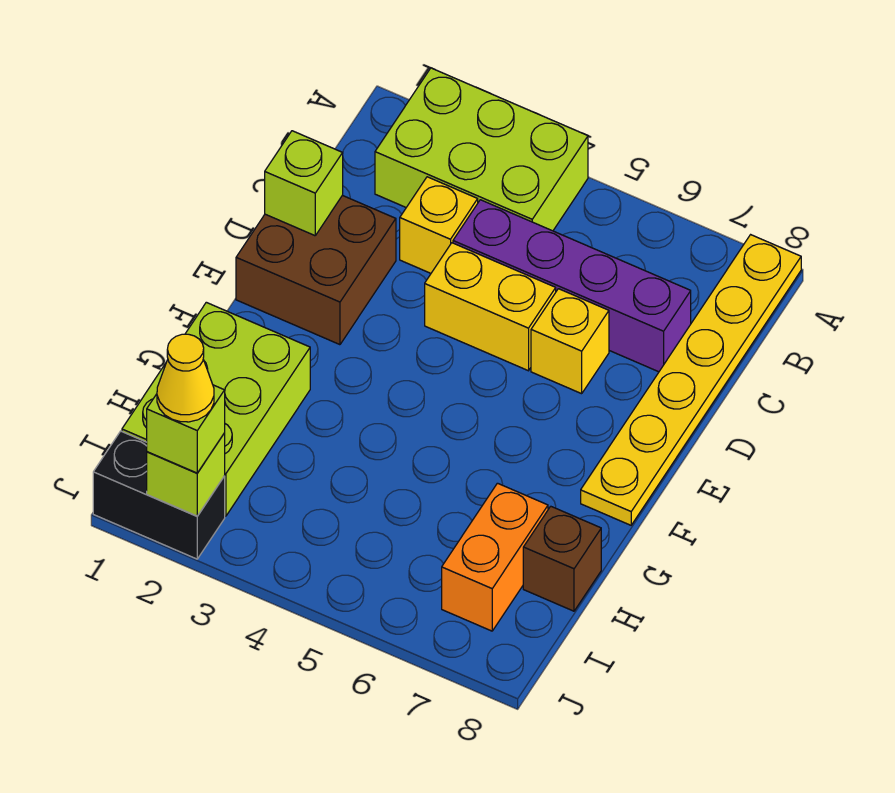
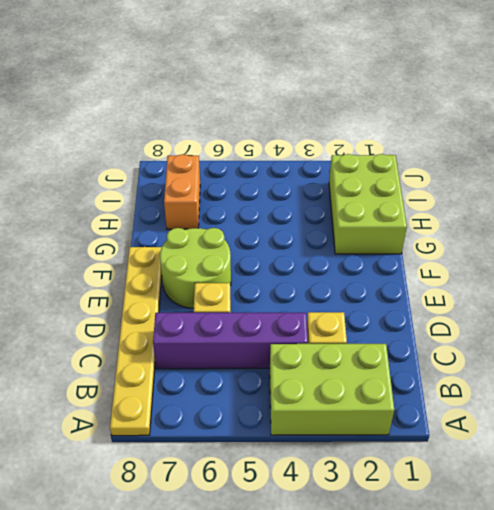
lime 2x2 round brick [160,228,231,308] -> none
none -> brown 2x2 brick [236,195,396,345]
none -> yellow 1x2 brick [425,243,556,371]
none -> brown 1x1 brick [523,506,601,611]

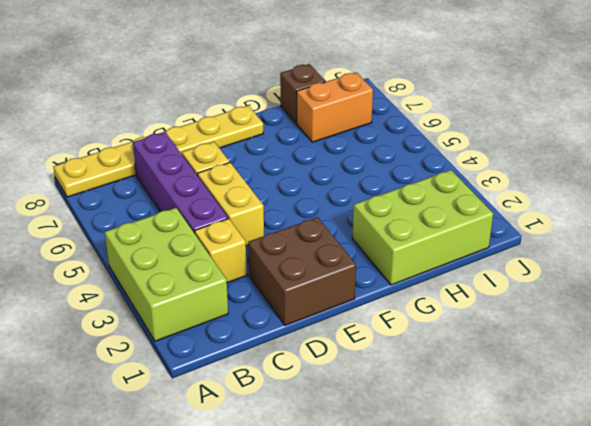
none -> black 1x2 brick [93,431,225,559]
none -> lime 1x1 brick [265,131,343,236]
none -> lime 1x1 brick [147,433,225,516]

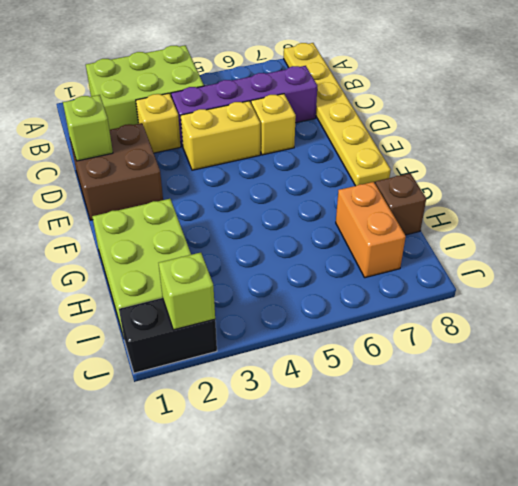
none -> lime 1x1 brick [147,385,225,473]
none -> yellow 1x1 cone [157,334,214,422]

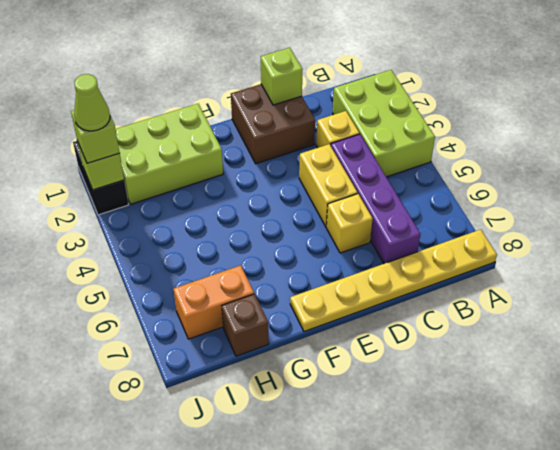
lime 1x1 cone [74,74,110,131] -> yellow 1x1 cone [157,334,214,422]

